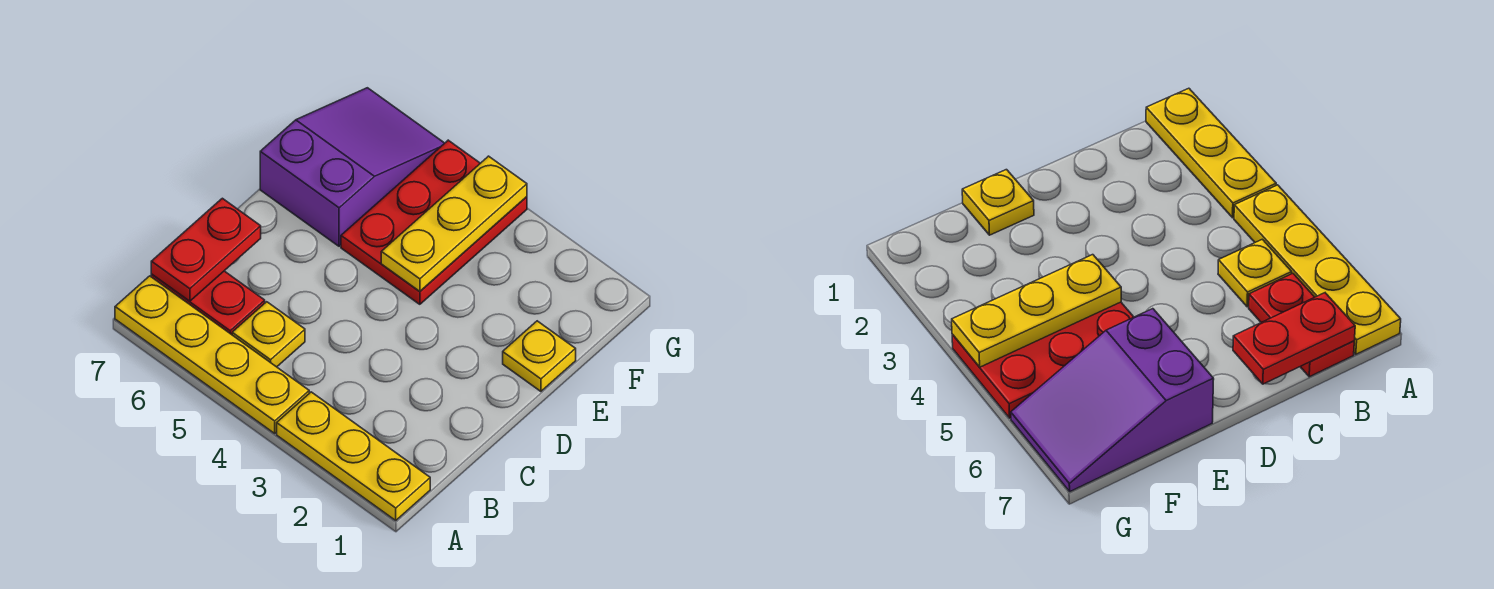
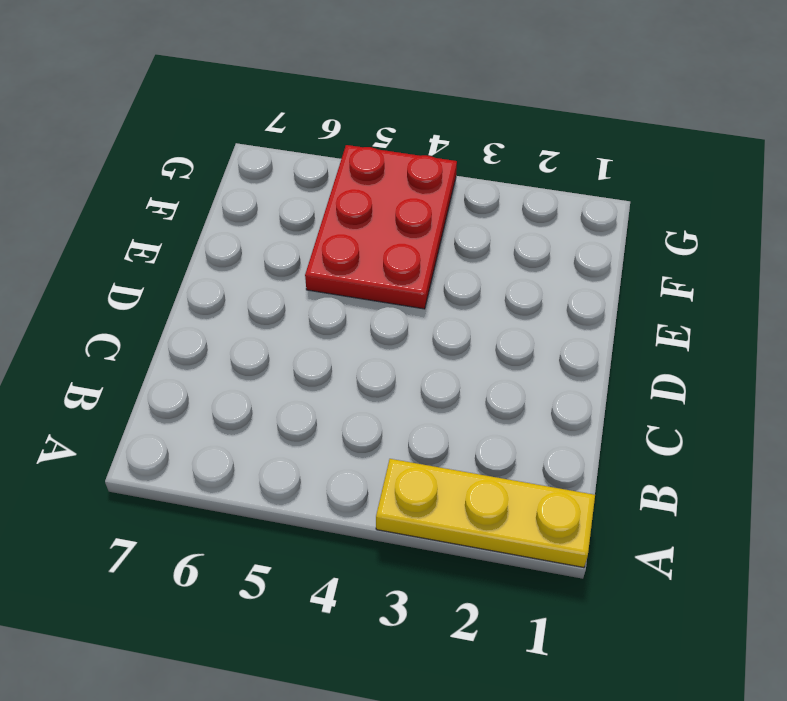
none -> yellow 1x4 plate [115,276,309,433]
none -> yellow 1x1 plate [232,302,305,367]

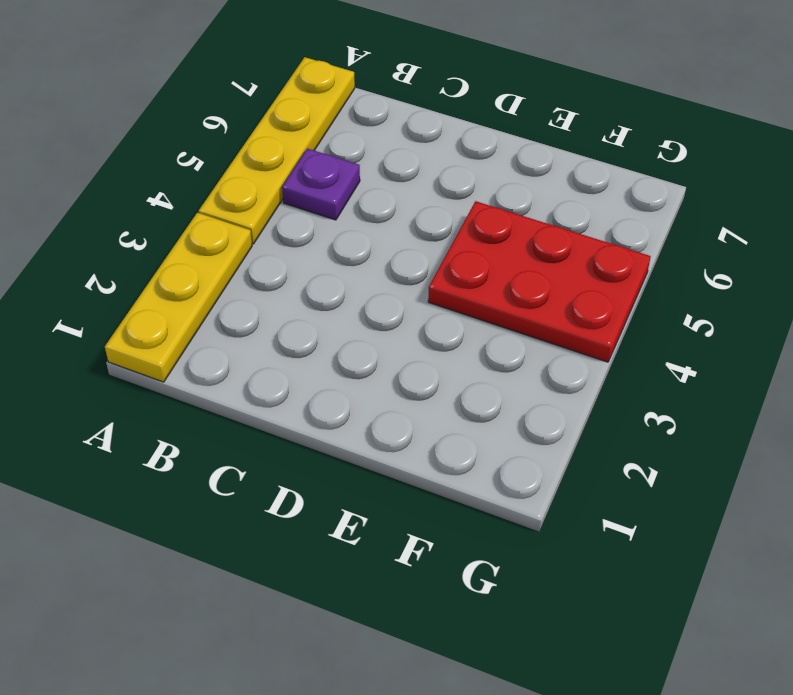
purple 1x1 plate [282,148,360,220] -> yellow 1x1 plate [232,302,305,367]
none -> red 1x2 plate [151,271,265,335]
none -> yellow 1x1 plate [503,321,576,391]

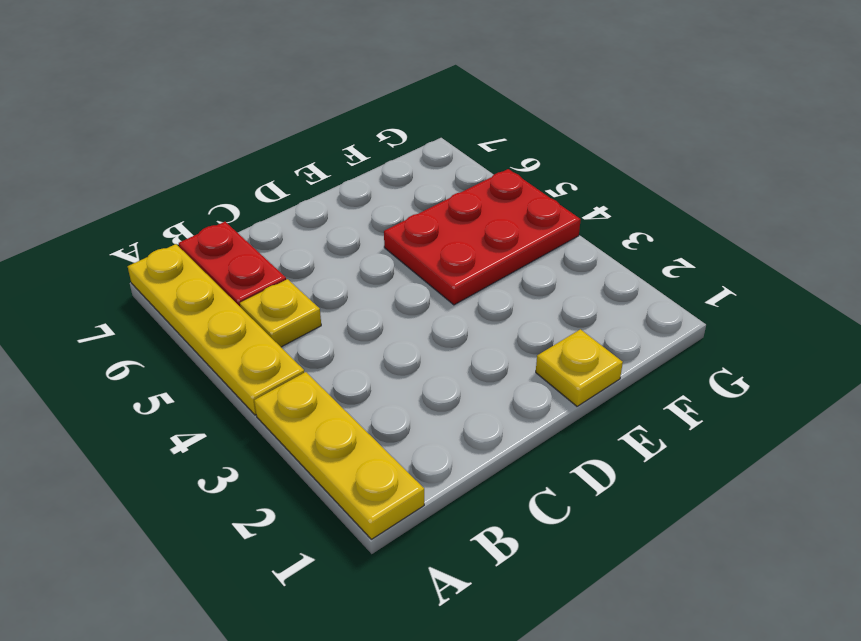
none -> purple 2x3 slope [260,88,444,246]
none -> red 1x2 plate [151,198,261,301]

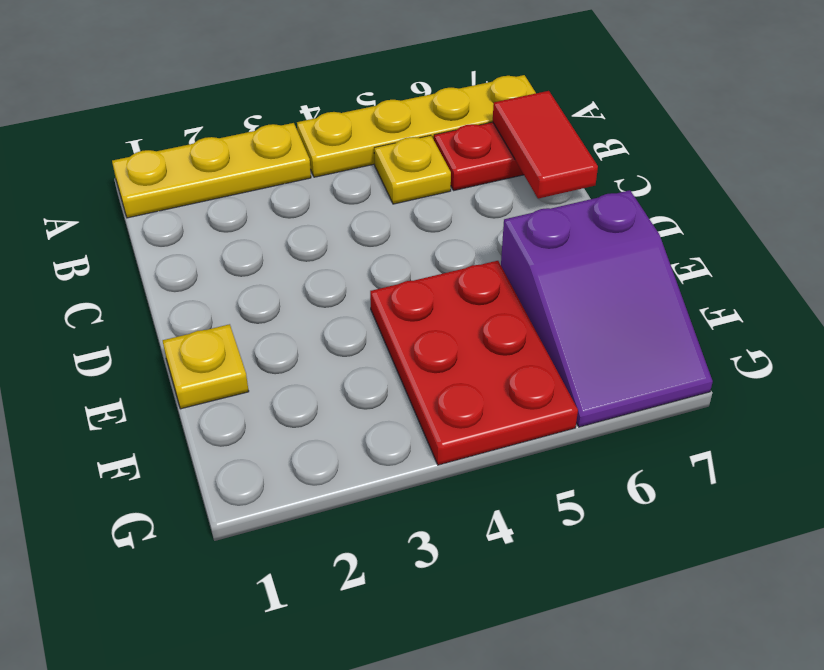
red 1x2 tile [493,91,598,199] -> red 1x2 plate [151,198,261,301]
none -> yellow 1x3 plate [381,156,527,292]

